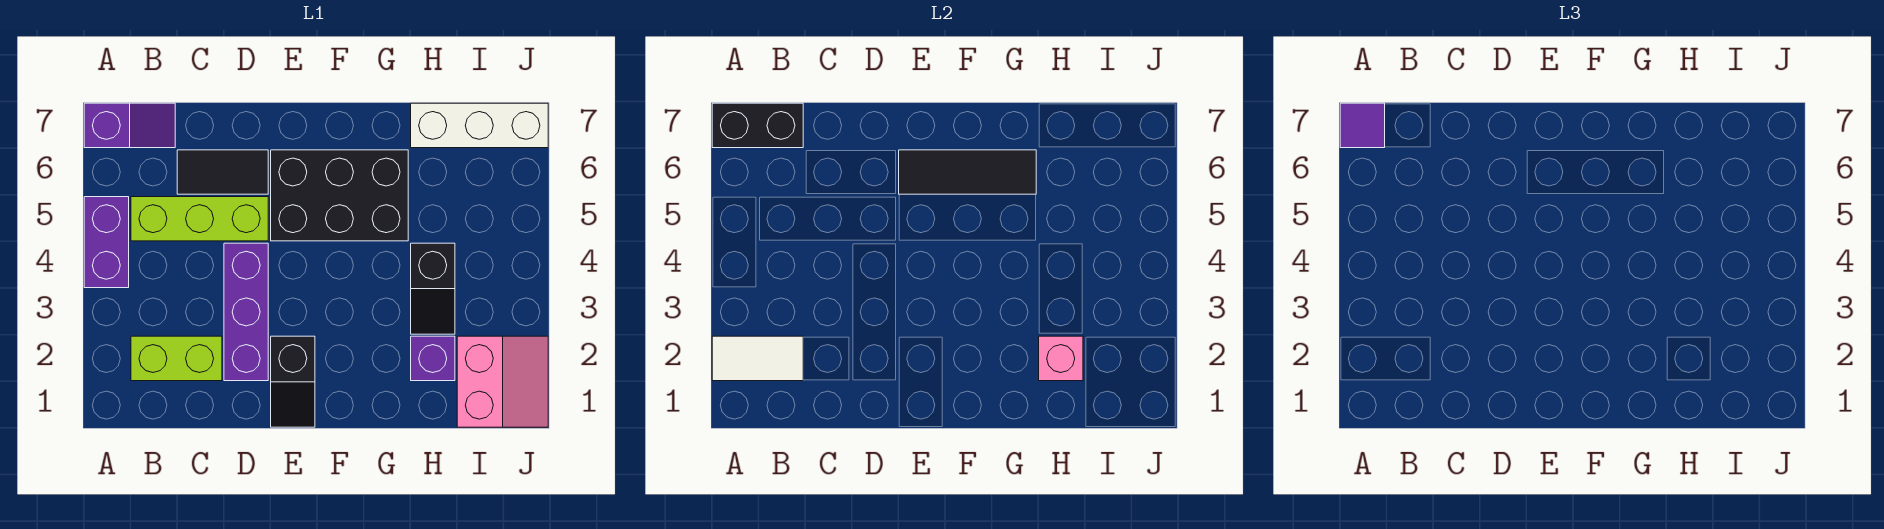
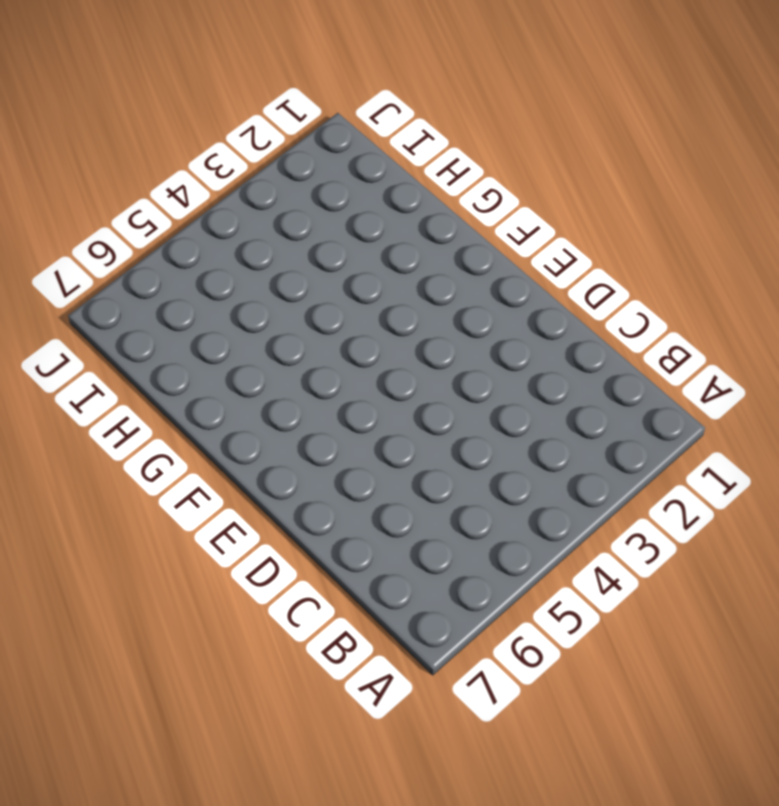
none -> purple 1x2 brick [84,197,129,288]
none -> purple 1x2 slope [84,103,175,148]
none -> lime 1x2 brick [131,336,222,381]

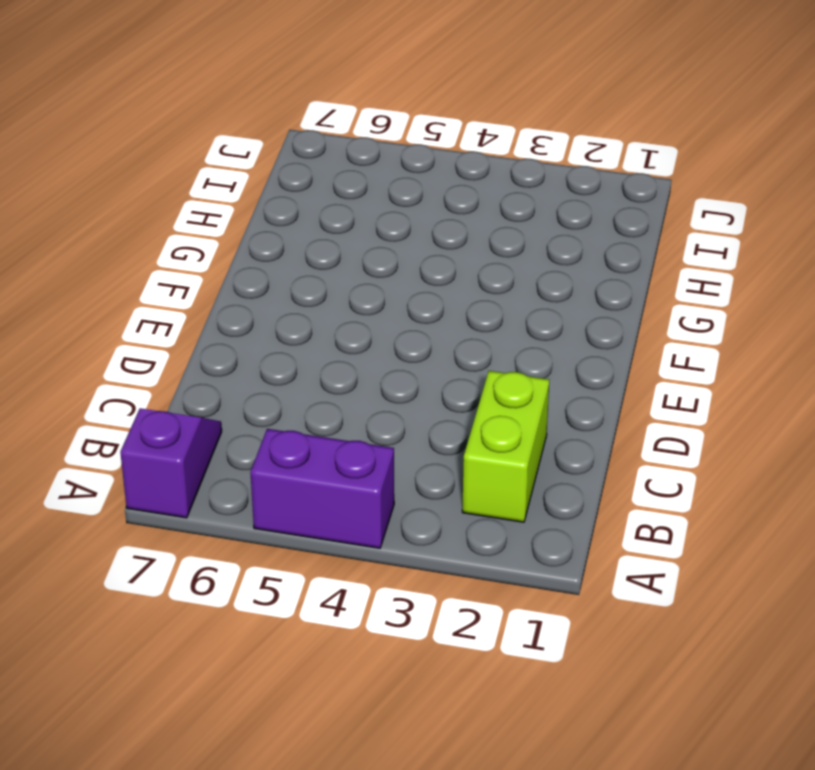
none -> lime 1x3 brick [131,197,268,241]
none -> black 1x2 tile [177,150,268,194]
none -> purple 1x3 brick [224,243,268,381]

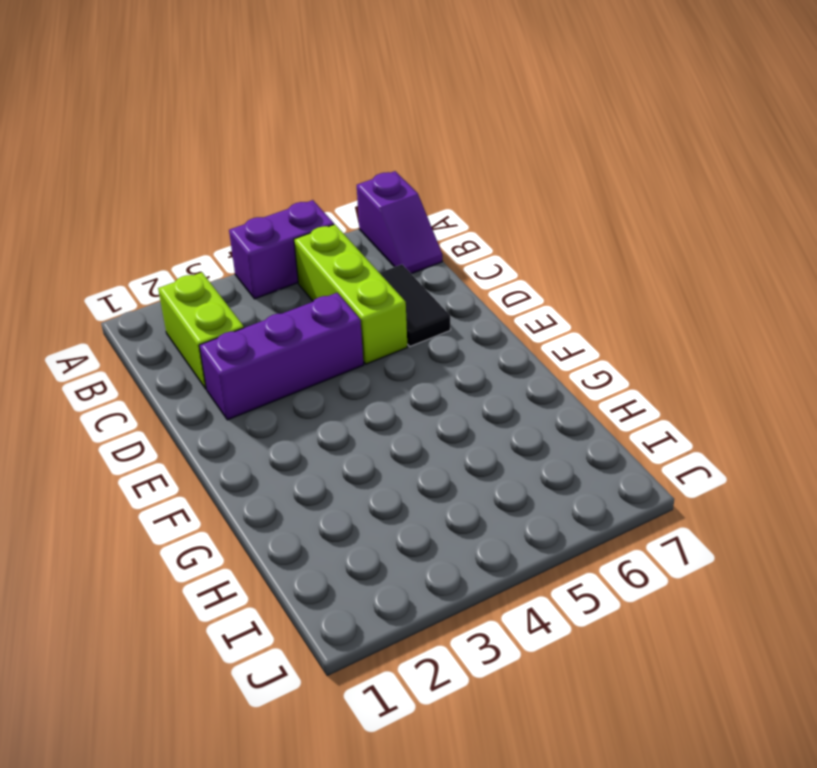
none -> black 1x2 slope [271,336,315,427]
none -> black 2x3 brick [271,150,408,241]
none -> purple 1x1 brick [411,336,455,381]

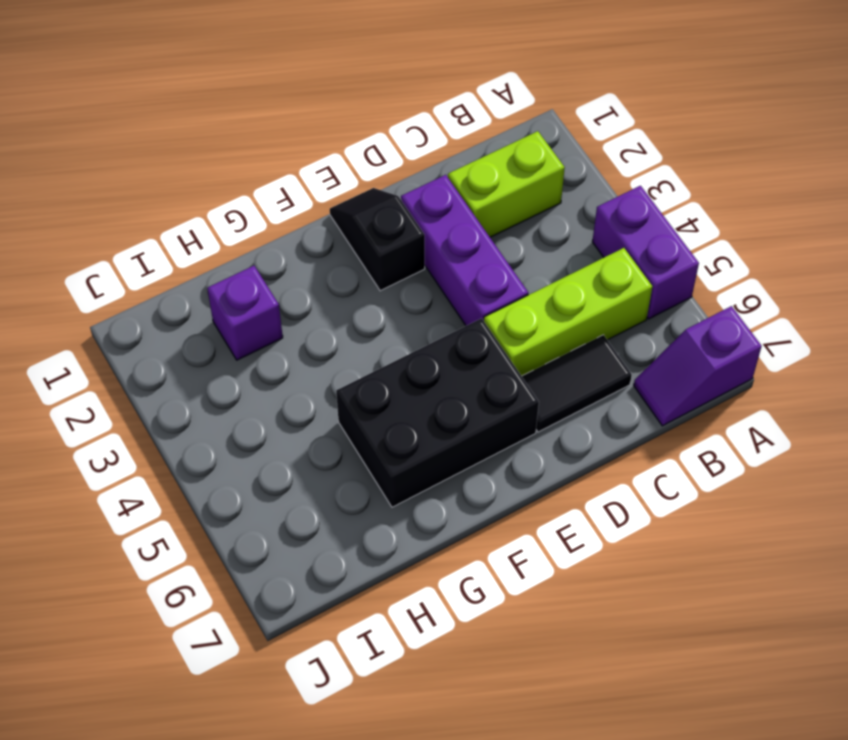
none -> black 1x2 slope [411,243,455,334]
none -> white 1x3 brick [411,103,548,148]
none -> pink 2x2 slope [457,336,548,427]

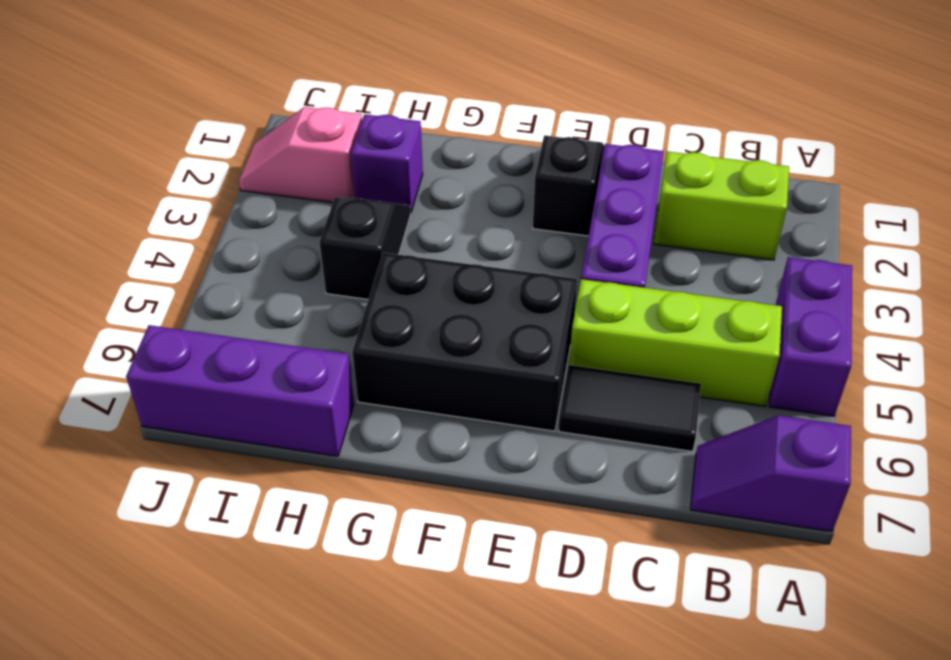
purple 1x3 brick [126,325,354,456] -> white 1x3 brick [411,103,548,148]
pink 1x2 slope [239,107,362,203] -> pink 2x2 slope [457,336,548,427]
none -> white 1x2 tile [712,336,803,381]
none -> black 1x2 brick [712,103,803,148]
none -> black 1x3 tile [899,150,1036,194]

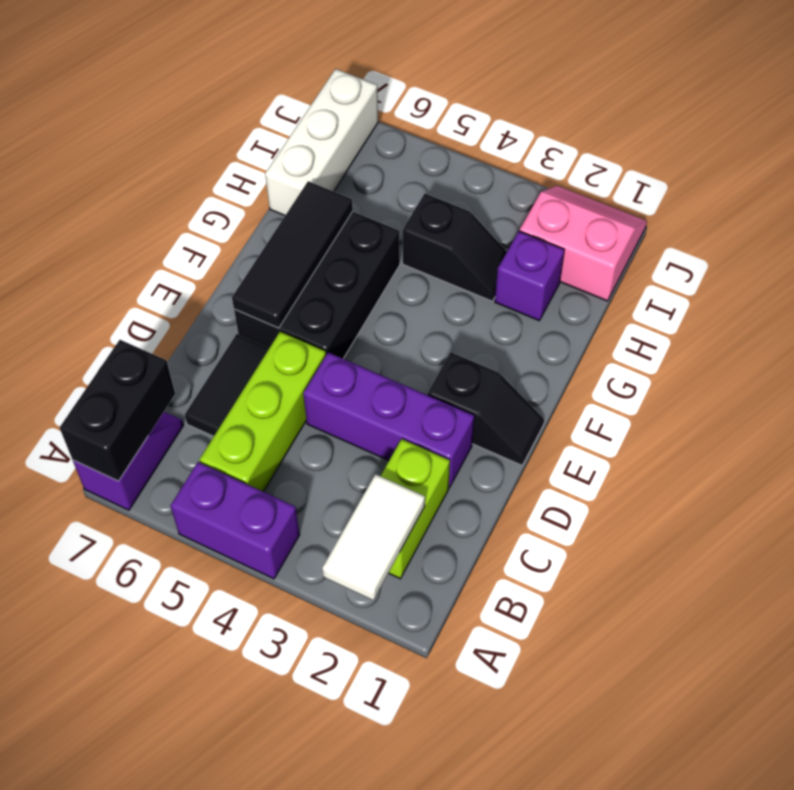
none -> pink 1x1 brick [1039,336,1083,381]
none -> purple 1x1 tile [1340,103,1385,148]

